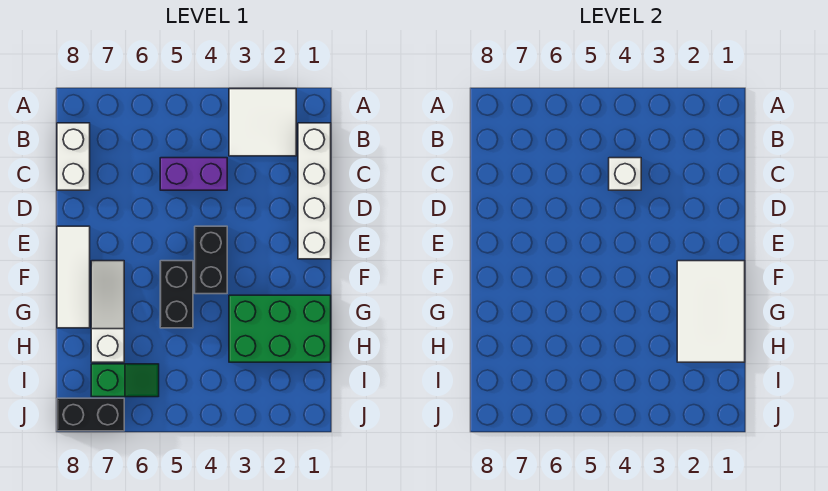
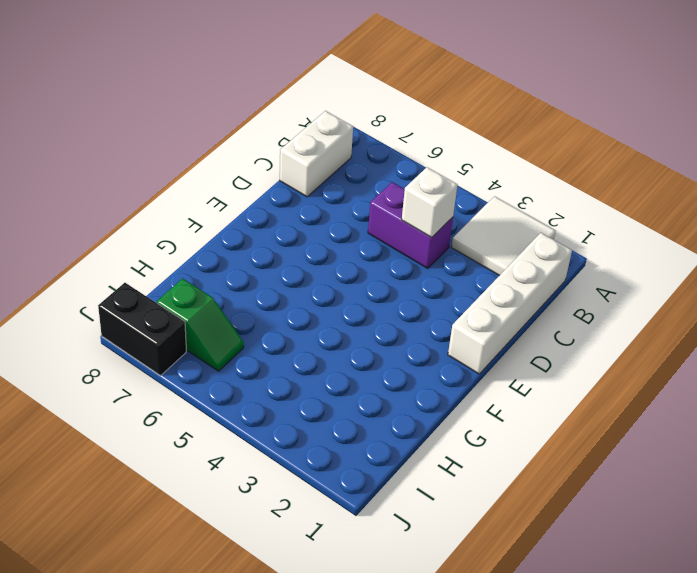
none -> black 1x2 brick [195,226,227,294]
none -> white 1x3 tile [57,226,90,328]
none -> black 1x2 brick [160,261,193,328]

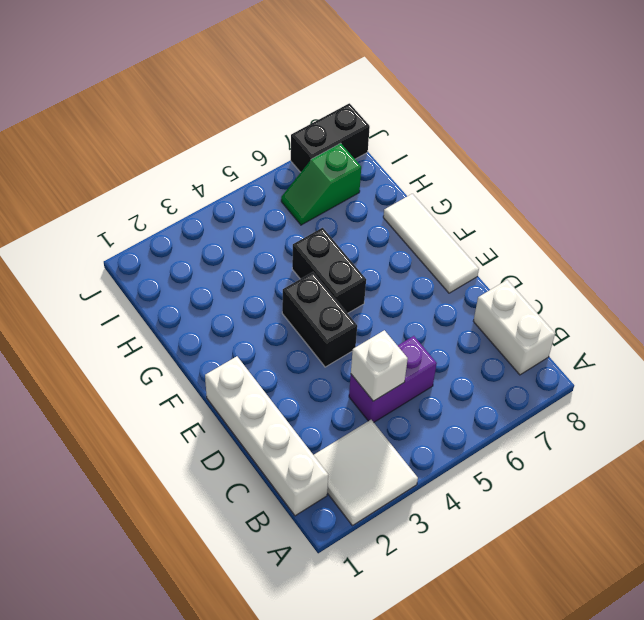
none -> white 1x3 slope [91,261,124,362]
none -> green 2x3 brick [229,295,331,362]
none -> white 2x3 tile [677,261,745,362]

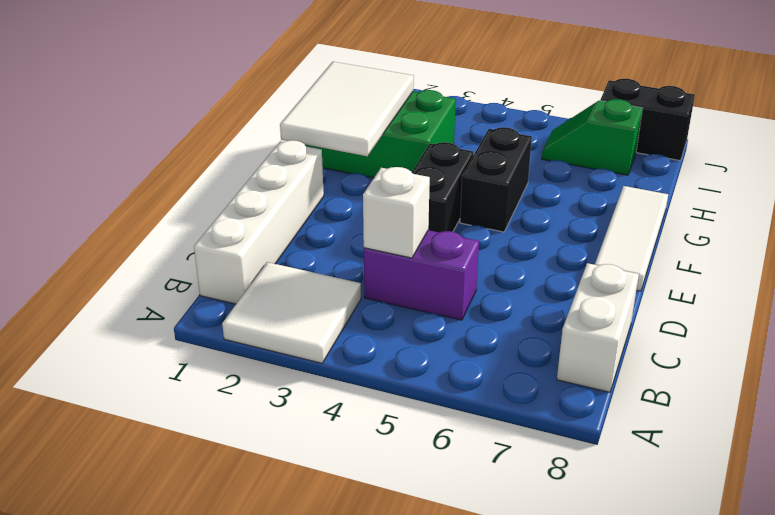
none -> white 1x3 slope [91,261,124,362]

